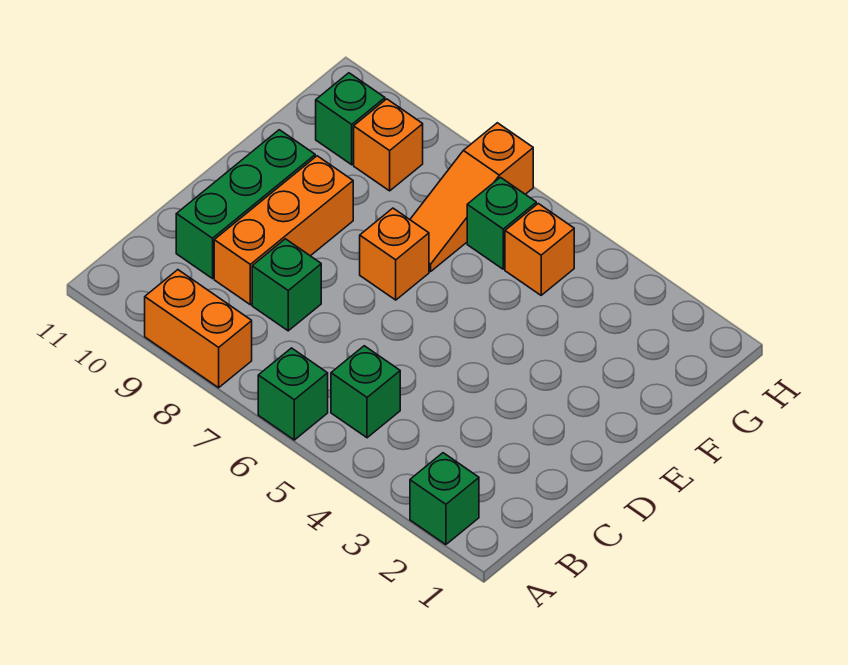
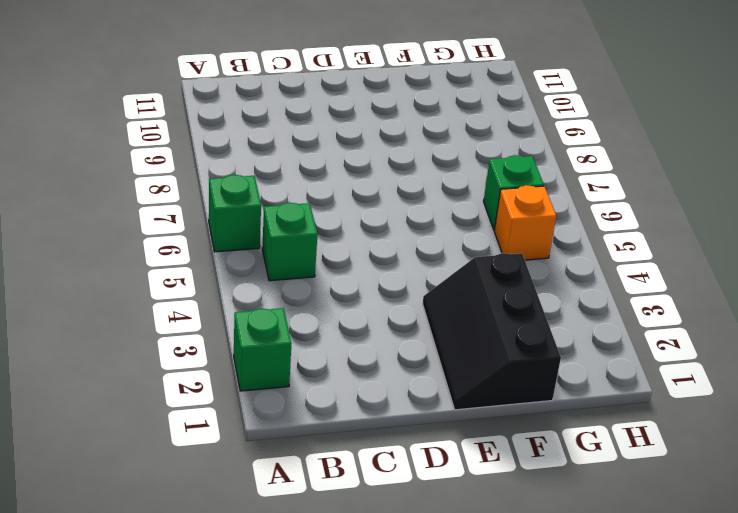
black 2x3 slope [423,253,561,410] -> none
none -> orange 1x2 brick [145,270,252,388]
none -> green 1x1 brick [252,239,321,331]
none -> orange 1x3 brick [214,156,353,305]

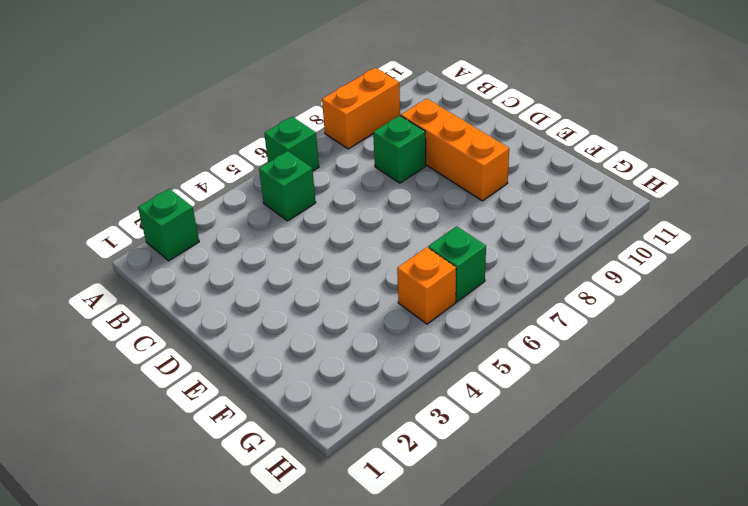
none -> green 1x3 brick [176,130,315,279]
none -> orange 1x1 brick [360,208,429,300]
none -> orange 1x3 slope [410,123,533,272]

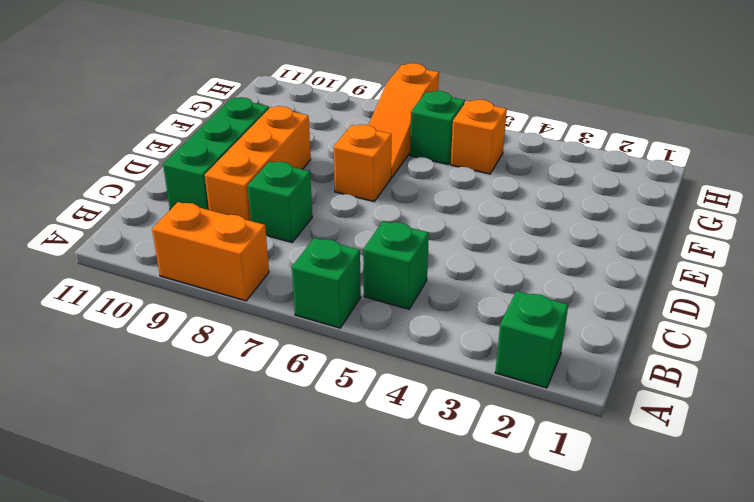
none -> orange 1x1 brick [354,99,423,191]
none -> green 1x1 brick [316,73,385,165]

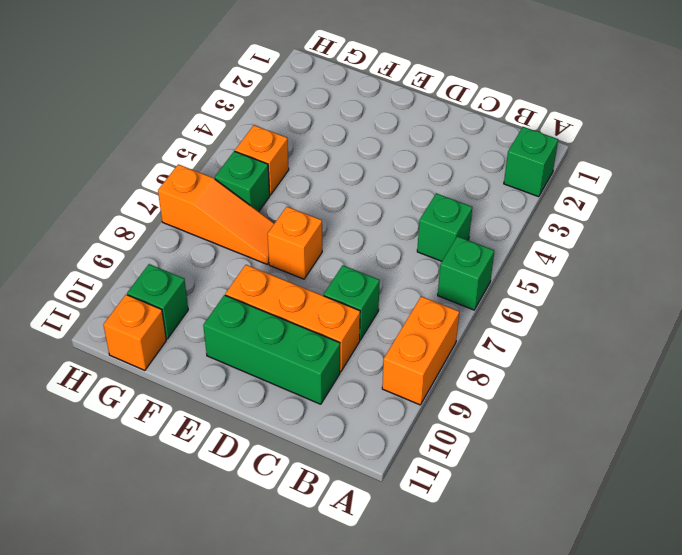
orange 1x1 brick [103,295,166,370] -> orange 1x1 brick moved to [354,99,423,191]

